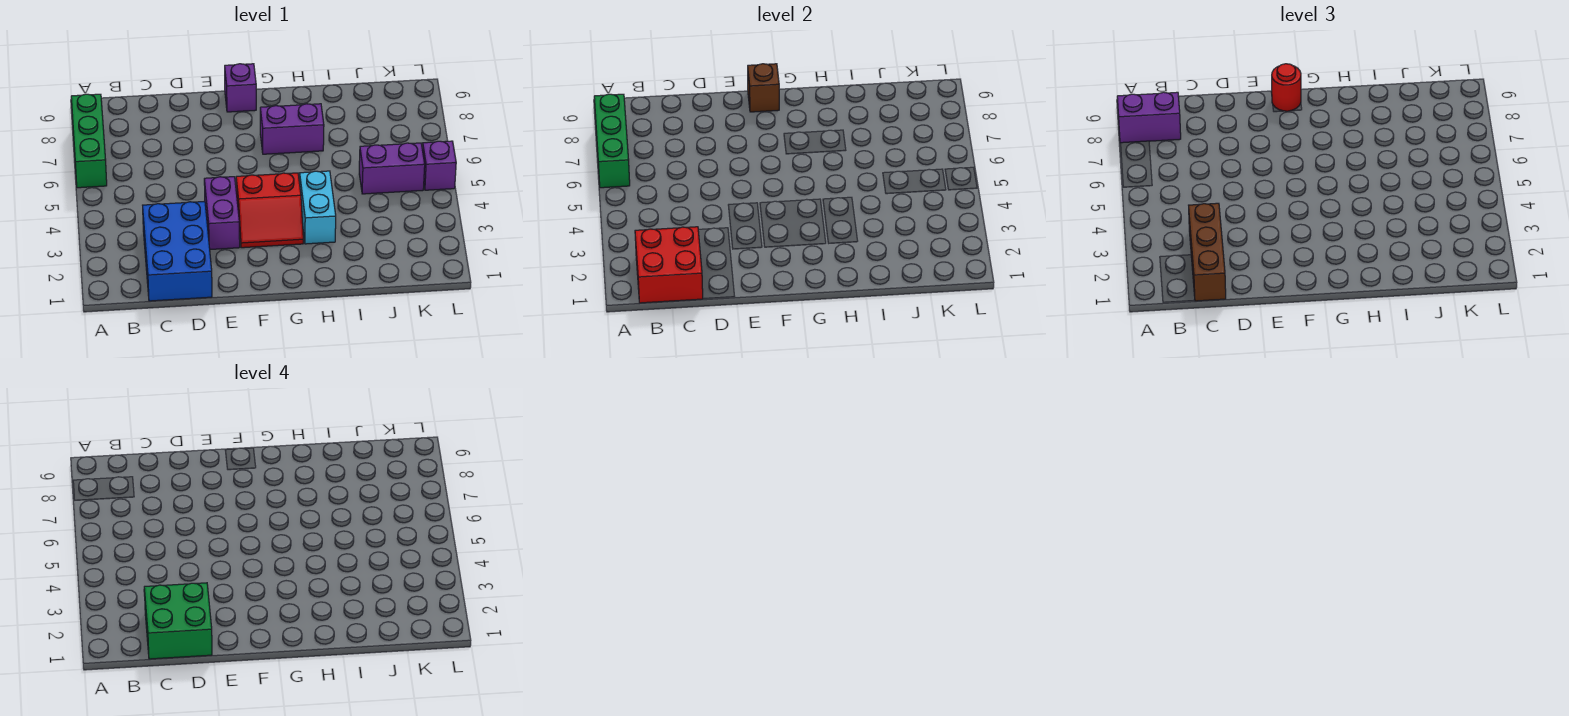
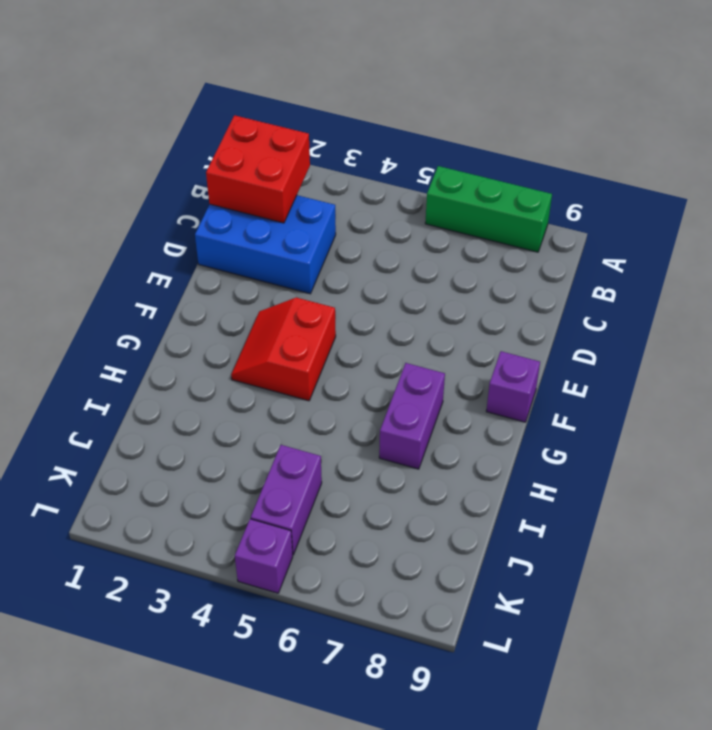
none -> purple 1x2 brick [204,177,240,250]
none -> cyan 1x2 brick [300,171,336,244]
none -> green 1x3 brick [594,94,630,188]

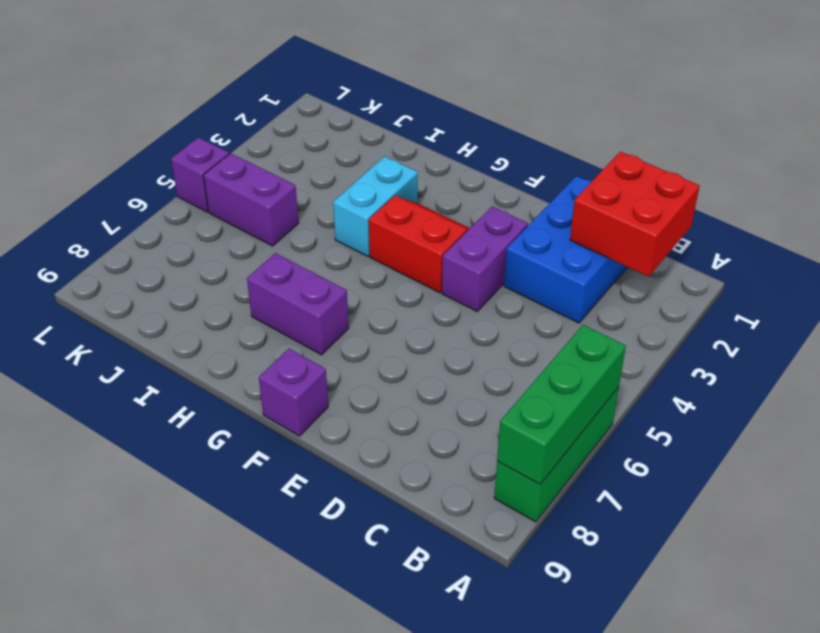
none -> brown 1x1 brick [748,64,779,112]
none -> purple 1x2 brick [1117,92,1181,143]
none -> brown 1x3 brick [1189,203,1226,301]

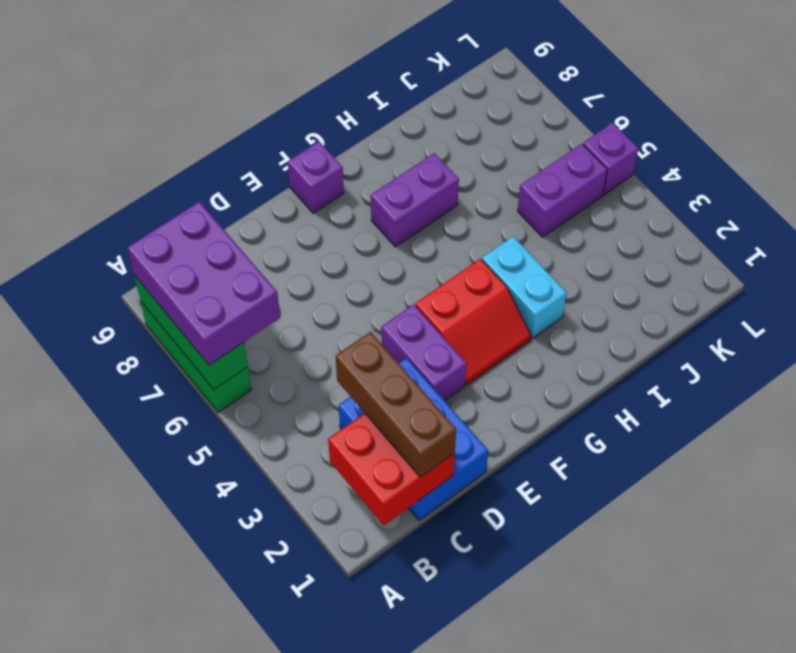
purple 2x3 brick [127,202,280,365] -> purple 1x2 brick [1117,92,1181,143]
none -> brown 1x1 brick [748,64,779,112]
none -> red 1x1 round brick [1272,64,1301,111]
none -> green 2x2 brick [144,583,212,659]

